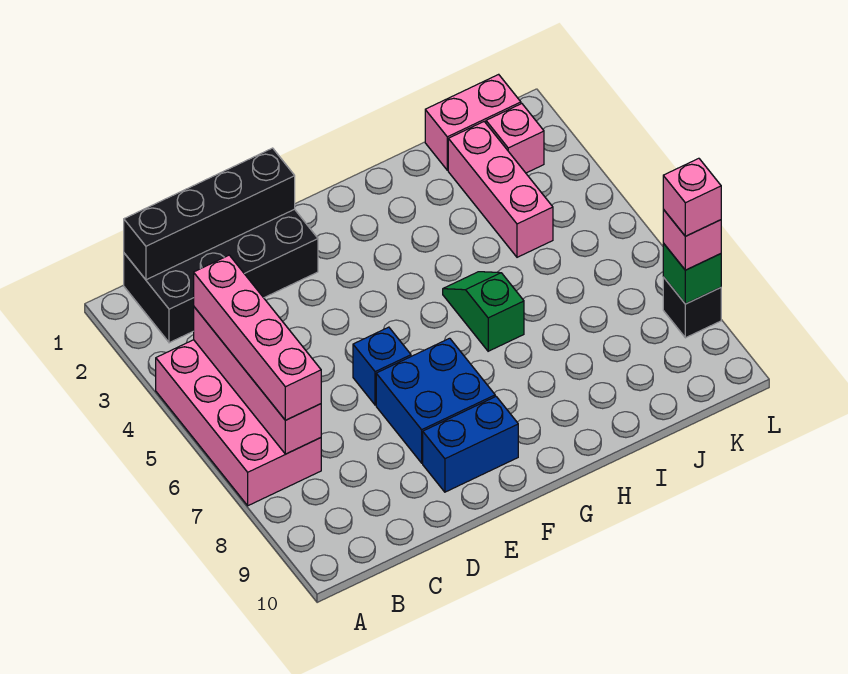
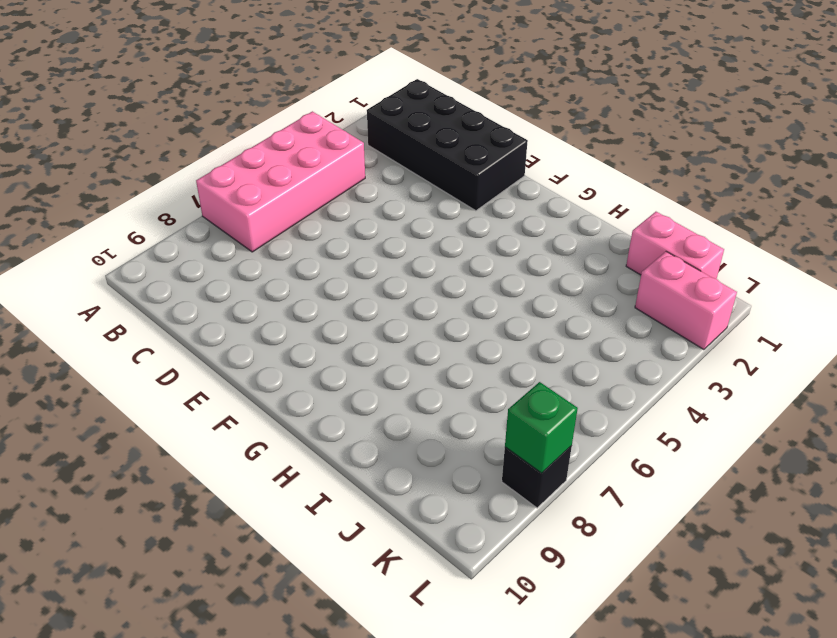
pink 1x2 brick [635,252,737,350] -> pink 1x1 brick [486,104,544,173]
none -> blue 1x1 brick [353,327,411,405]
none -> blue 2x2 brick [376,338,495,463]
none -> blue 1x2 brick [423,396,518,492]

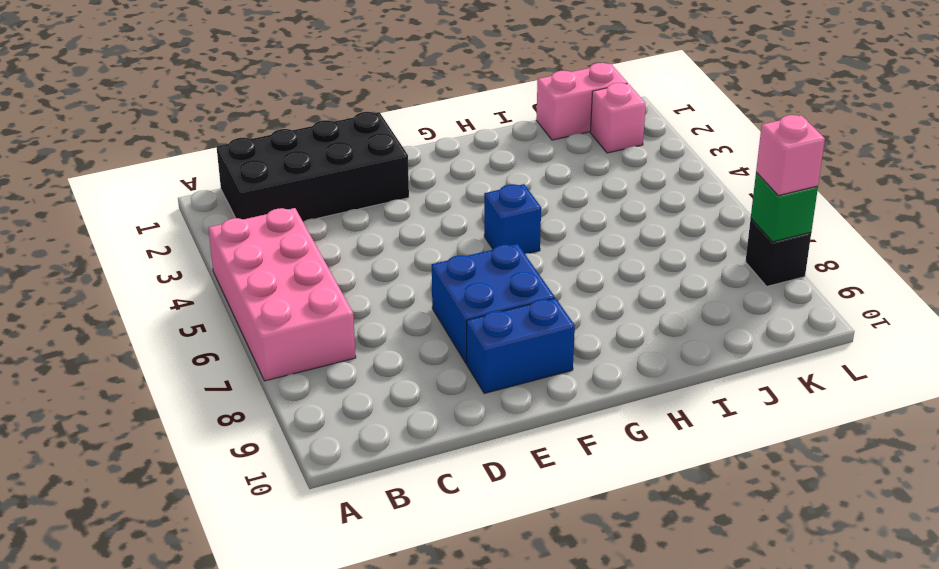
blue 1x1 brick [484,184,541,254] -> blue 1x1 brick moved to [353,327,411,405]
none -> green 1x2 slope [443,272,524,351]
none -> pink 1x3 brick [448,122,553,257]
none -> black 1x4 brick [124,148,295,280]

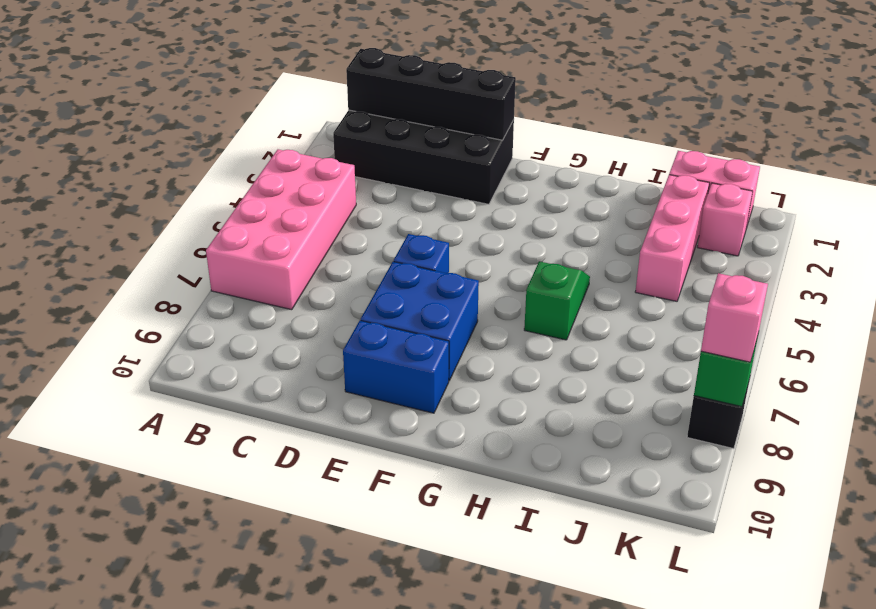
none -> pink 1x4 brick [194,307,321,454]
none -> pink 1x4 brick [194,255,321,420]
none -> pink 1x1 brick [663,158,721,236]

